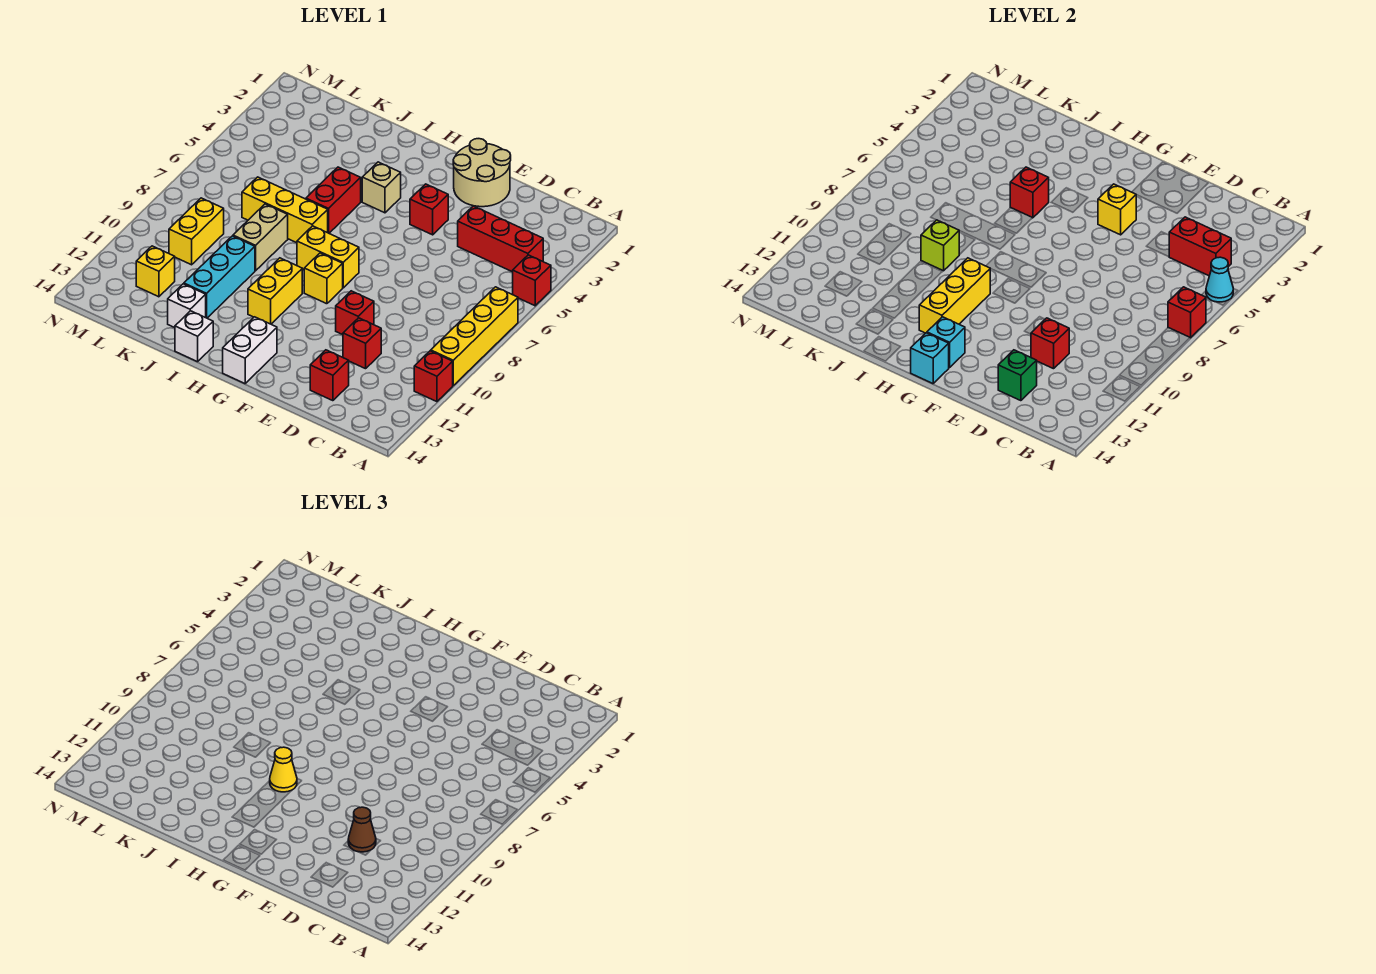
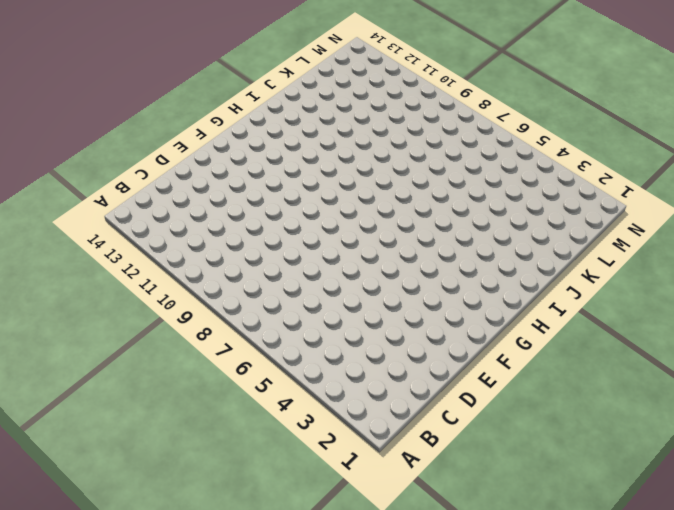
none -> red 1x1 brick [513,255,551,306]
none -> yellow 1x4 brick [431,287,518,385]
none -> red 1x1 brick [414,351,453,402]
none -> red 1x3 brick [458,206,543,272]

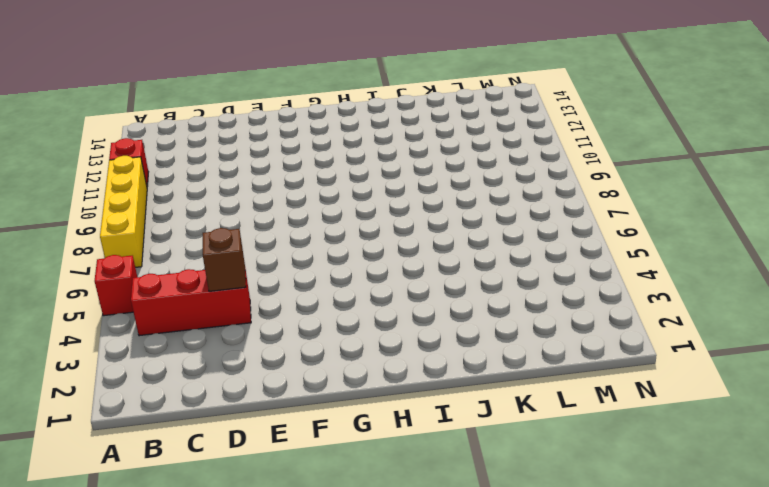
brown 1x1 brick [203,228,246,291] -> none
none -> red 1x1 brick [343,318,381,369]
none -> red 1x1 brick [310,350,349,401]
none -> tan 2x2 round brick [453,139,511,207]
none -> red 1x1 brick [336,291,374,335]

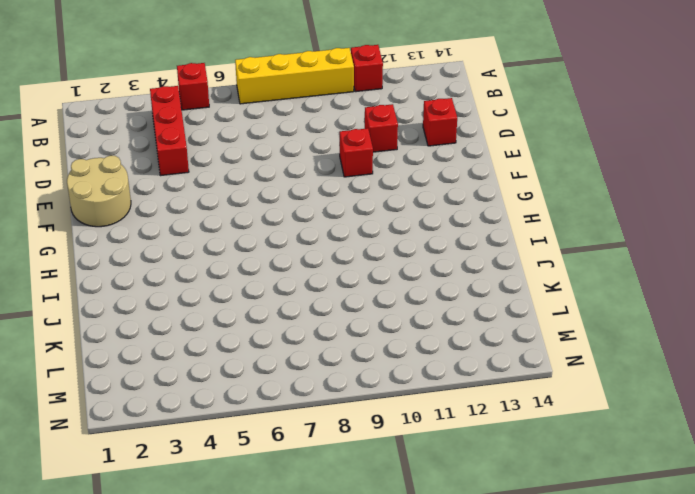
none -> red 1x1 brick [410,184,448,235]
none -> yellow 1x2 brick [297,226,359,288]
none -> yellow 1x1 brick [304,253,343,304]
none -> white 1x2 brick [223,317,277,384]

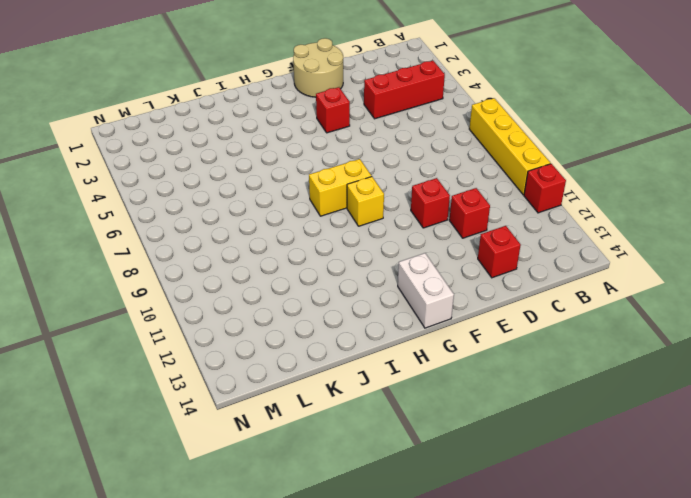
none -> red 1x1 brick [513,255,551,306]
none -> tan 1x1 brick [362,162,401,213]
none -> yellow 1x2 brick [248,258,302,324]
none -> red 1x2 brick [306,167,361,233]

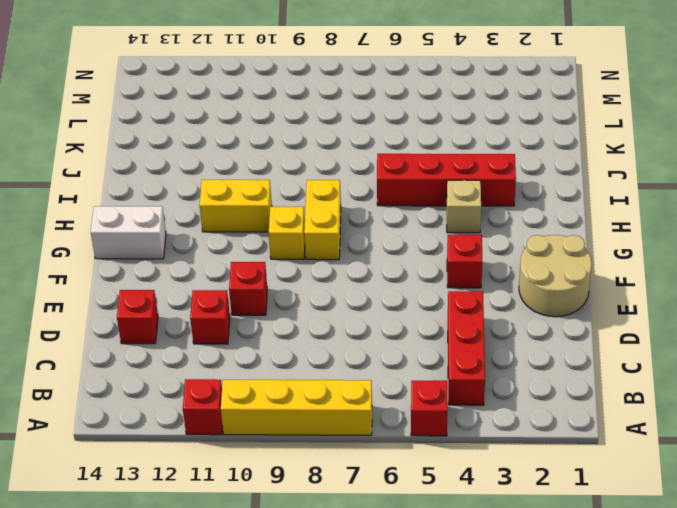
red 1x4 brick [377,154,516,206] -> red 1x2 brick [306,167,361,233]
none -> yellow 1x3 brick [242,177,328,243]
none -> white 1x1 brick [175,311,213,362]
none -> tan 1x2 brick [233,204,288,271]
none -> cyan 1x3 brick [184,236,255,318]

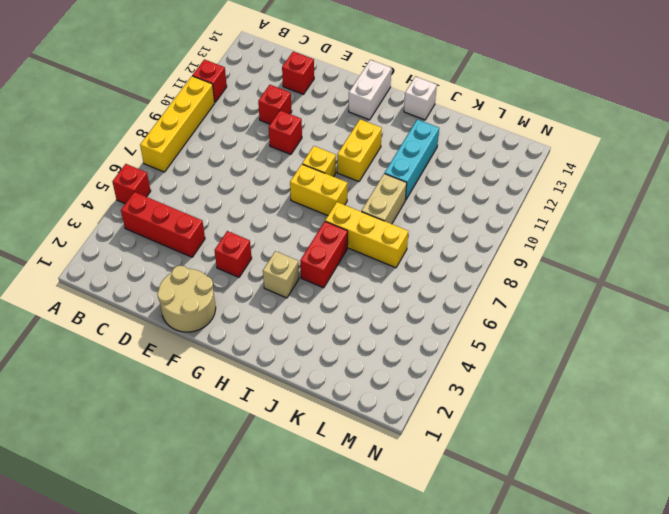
none -> white 1x1 brick [168,284,206,328]
none -> yellow 1x2 brick [169,198,224,265]
none -> yellow 1x1 brick [136,246,175,297]
none -> cyan 1x1 cone [1206,257,1233,302]

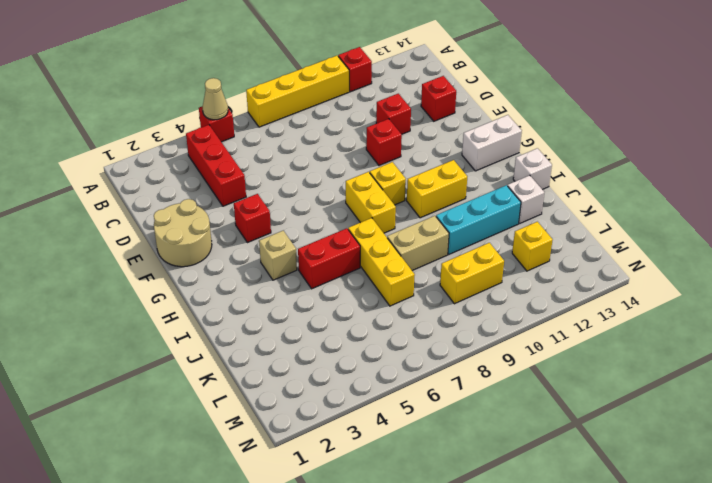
tan 1x1 cone [203,78,228,120] -> cyan 1x1 cone [1206,257,1233,302]
none -> red 1x1 brick [1168,287,1206,338]
none -> red 1x2 brick [1169,217,1231,276]
none -> red 1x1 brick [1031,318,1069,369]
none -> green 1x1 brick [998,350,1037,401]

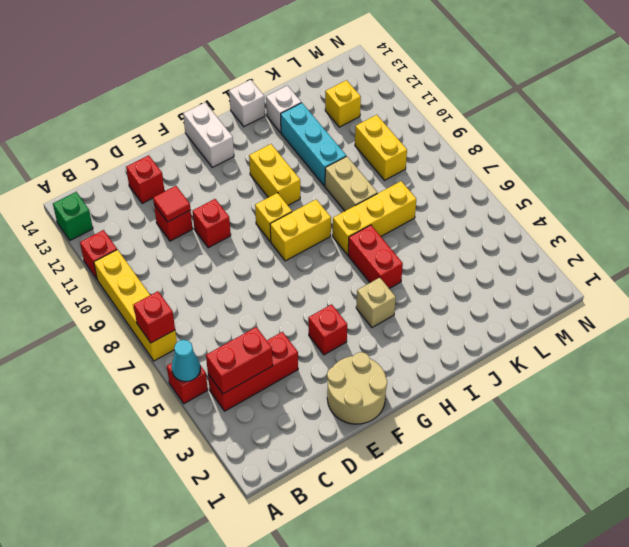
green 1x1 brick [53,192,93,240] -> green 1x1 brick moved to [998,350,1037,401]
red 1x1 tile [153,186,190,222] -> red 1x1 brick [1031,318,1069,369]
none -> yellow 1x1 brick [1098,184,1136,235]
none -> cyan 1x1 brick [927,317,965,368]
none -> cyan 1x1 brick [911,333,949,384]
none -> yellow 1x3 brick [919,258,990,333]

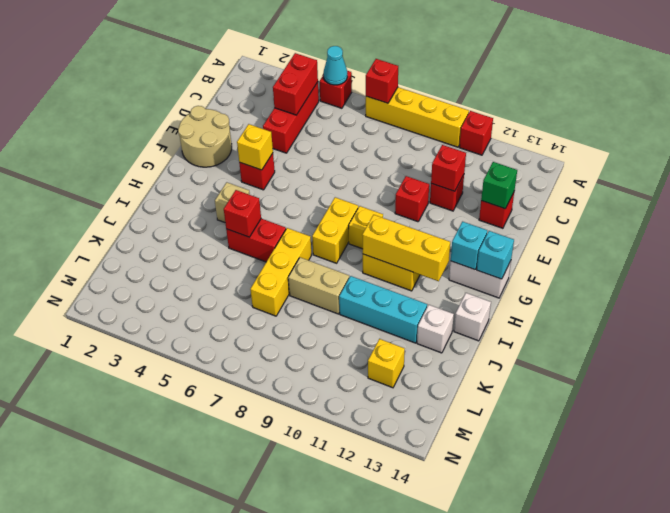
none -> yellow 1x2 brick [169,198,224,265]
none -> lime 1x1 brick [921,220,959,271]
none -> brown 1x1 cone [348,807,376,852]
none -> yellow 1x1 cone [270,747,297,792]

